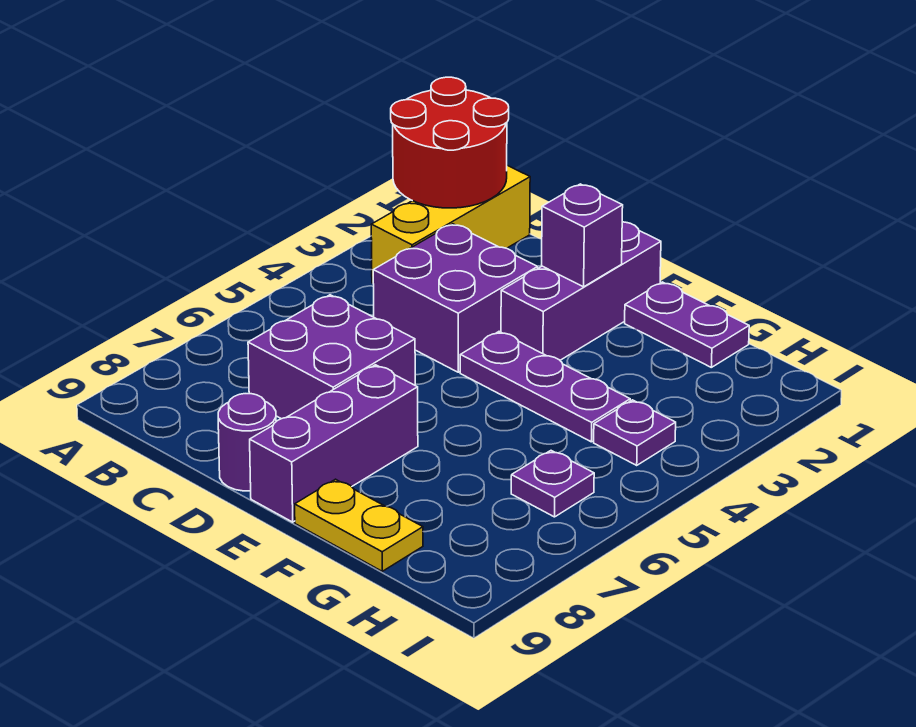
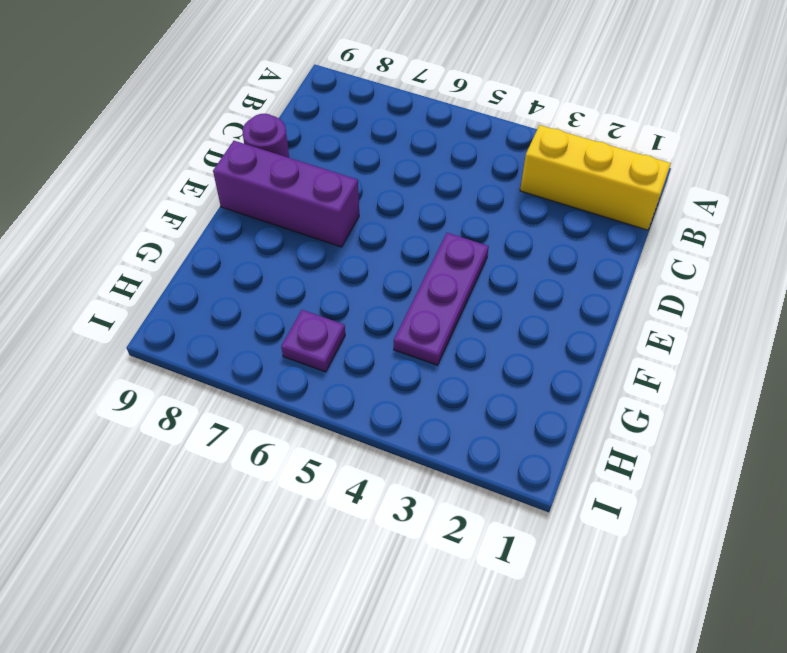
none -> purple 2x2 brick [373,224,538,372]
none -> purple 2x2 brick [248,295,415,419]
none -> purple 1x3 brick [501,222,661,360]

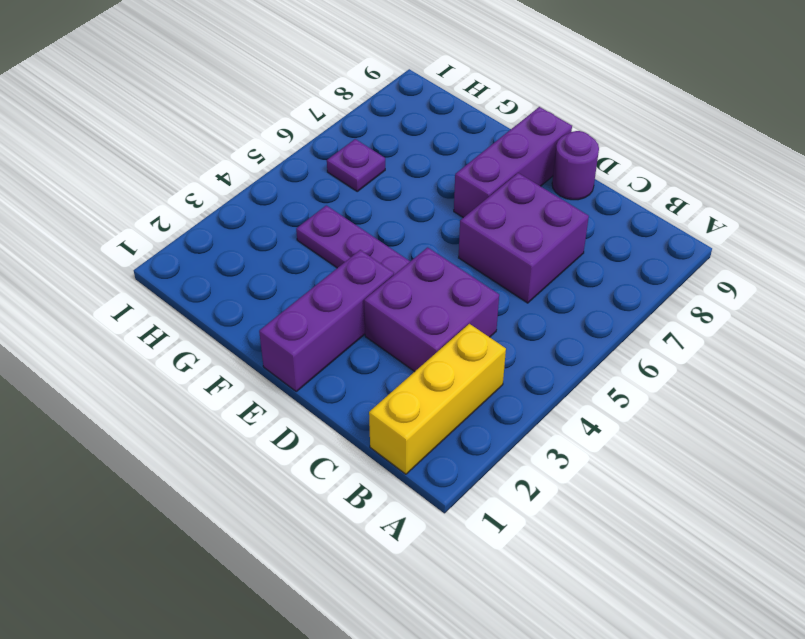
none -> purple 1x2 plate [625,282,749,367]
none -> yellow 1x2 plate [295,479,423,571]
none -> purple 1x1 plate [594,400,676,465]

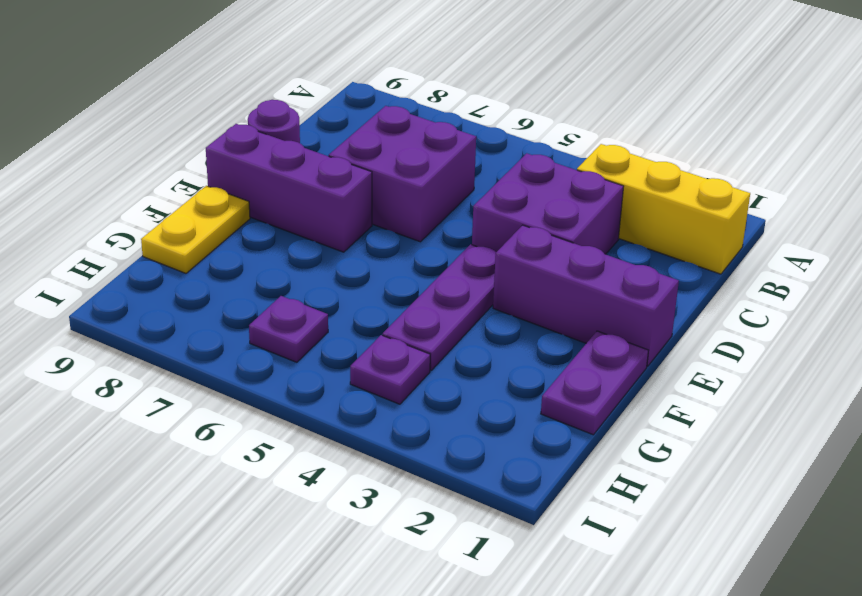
none -> red 2x2 round brick [391,77,509,208]
none -> purple 1x1 brick [542,184,623,287]

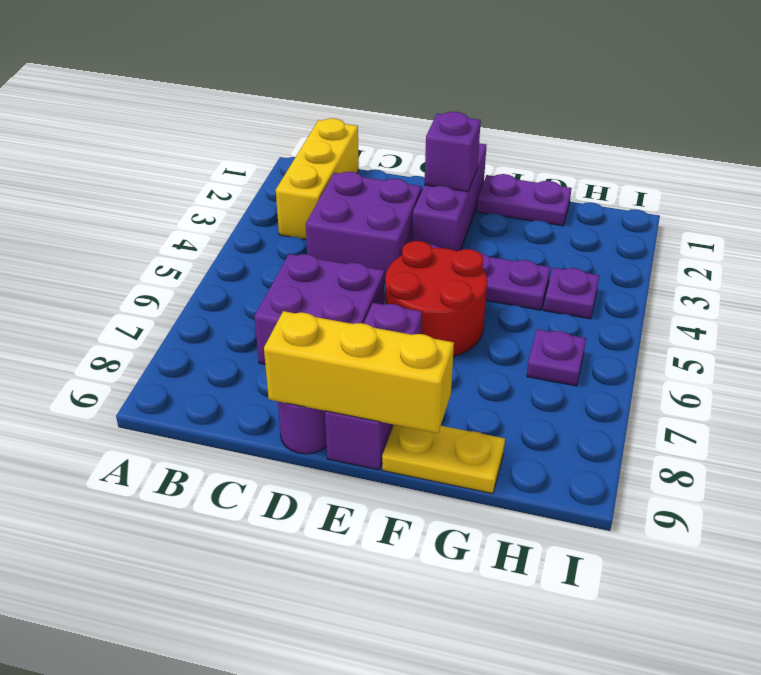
yellow 1x3 brick [264,311,454,433] -> none
red 2x2 round brick [385,241,487,356] -> red 2x2 round brick moved to [391,77,509,208]

